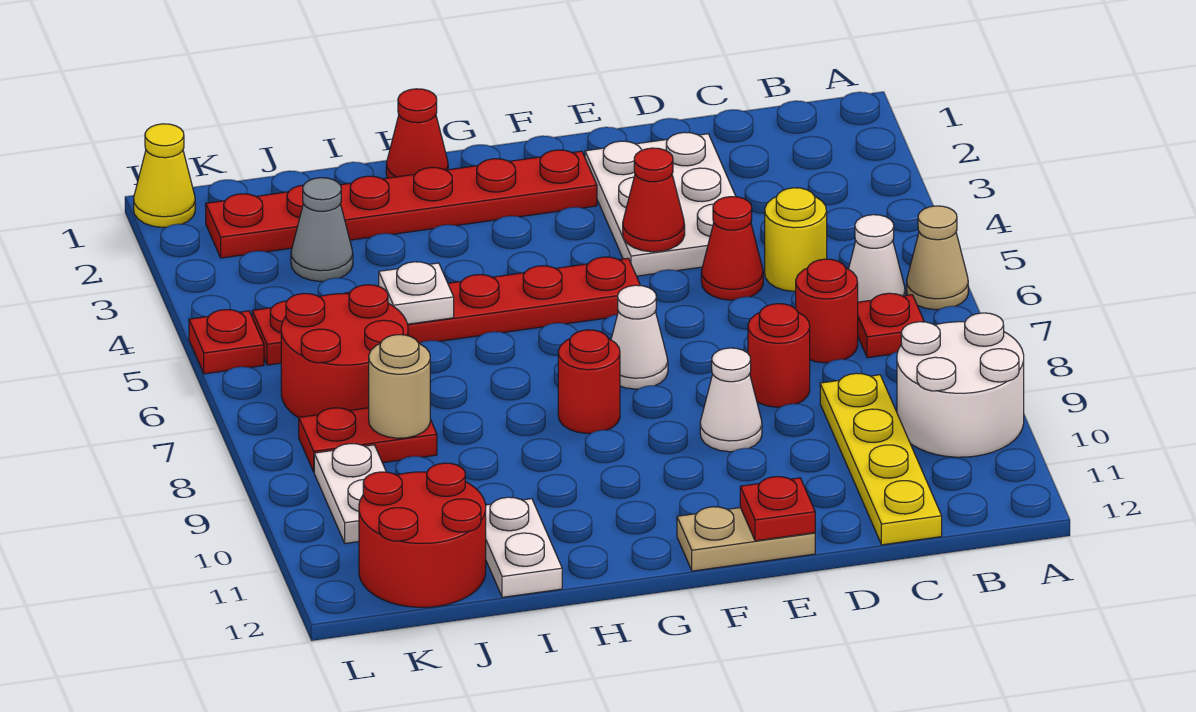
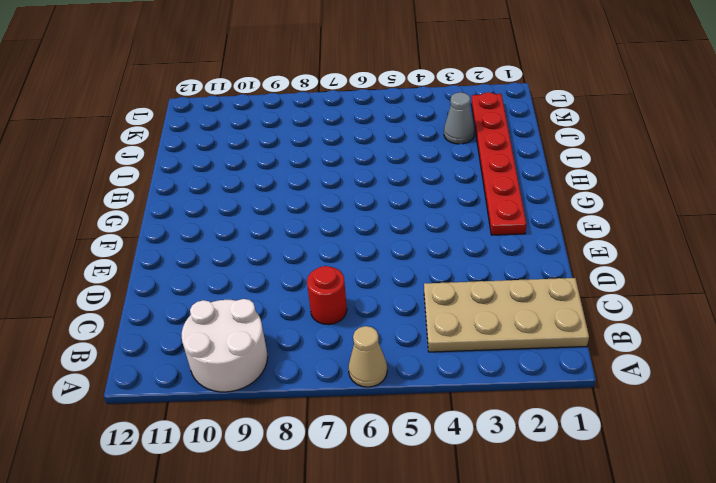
tan 2x4 plate [424,278,589,352] -> none
none -> white 1x1 cone [849,215,905,302]
none -> red 1x1 plate [858,293,924,358]
none -> yellow 1x1 round brick [765,188,827,291]

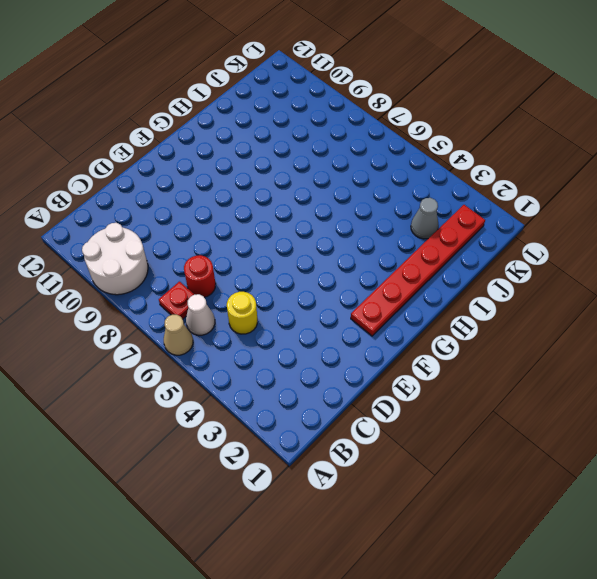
none -> yellow 1x4 plate [820,373,942,545]
none -> white 2x3 plate [585,132,736,276]
none -> red 1x1 cone [701,197,763,300]

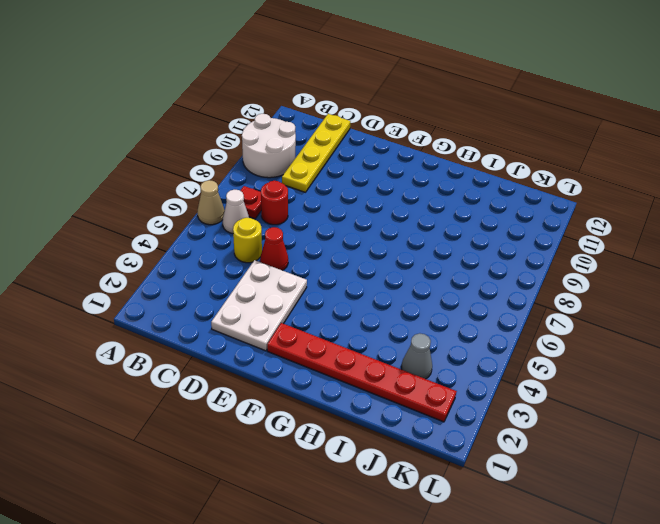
none -> red 1x1 round brick [748,304,810,407]
none -> white 1x1 cone [700,348,762,452]
none -> tan 1x2 plate [677,507,815,571]

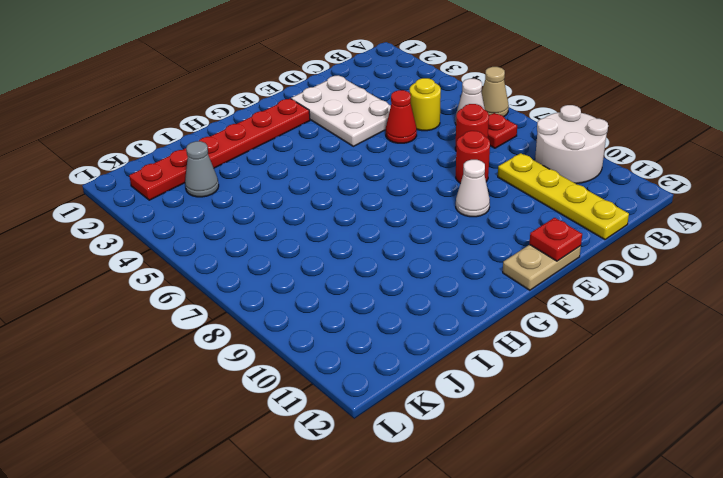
none -> red 1x6 plate [252,257,640,365]
none -> white 1x1 cone [611,285,668,389]
none -> red 1x1 round brick [558,330,620,433]

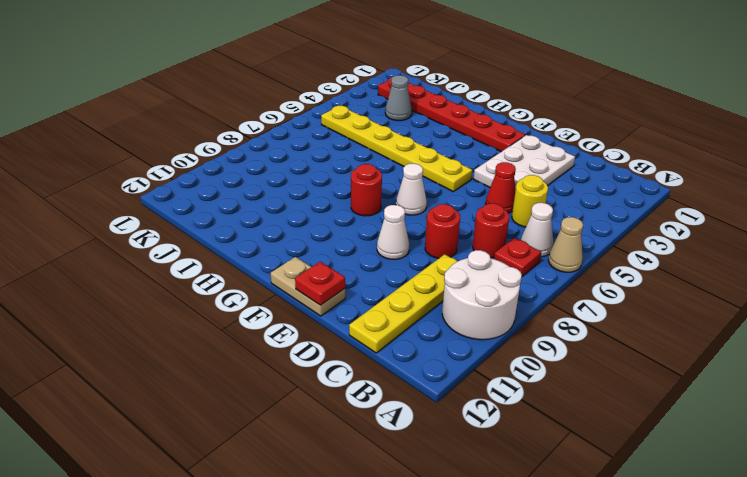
yellow 1x6 plate [321,106,472,191] -> red 1x6 plate [252,257,640,365]
none -> red 1x1 cone [386,89,448,178]
none -> white 1x2 plate [486,497,562,597]
none -> red 2x2 round brick [281,285,408,418]

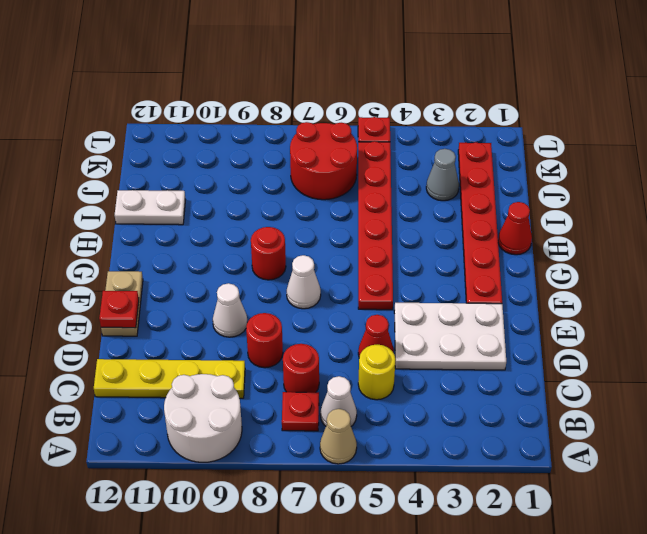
none -> red 1x2 plate [299,408,437,472]
none -> red 2x2 round brick [359,463,486,607]
none -> white 1x2 plate [314,444,386,543]

